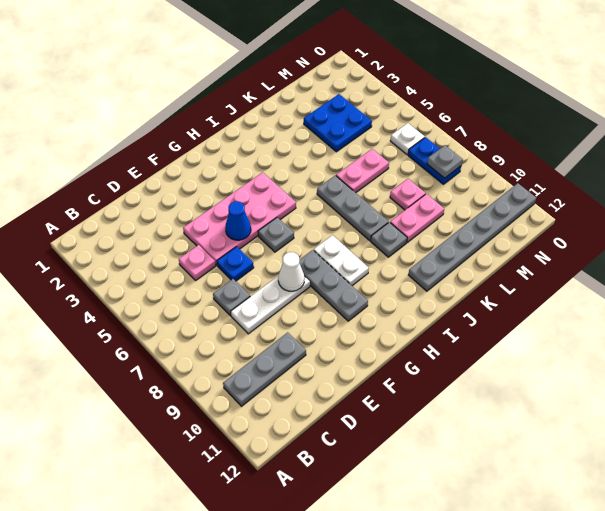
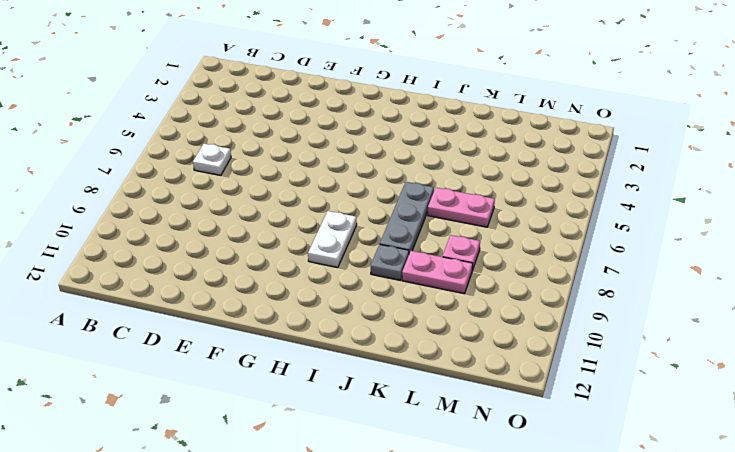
white 1x1 plate [193,144,231,175] -> white 1x1 plate moved to [390,123,425,155]
none -> grey 1x3 plate [223,332,306,406]
none -> pink 1x1 plate [179,245,216,280]
none -> grey 1x1 plate [213,279,250,316]

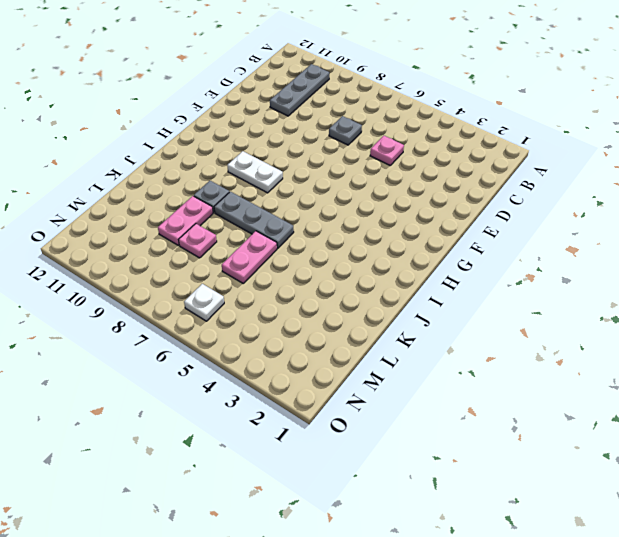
none -> white 1x3 plate [231,276,310,334]
none -> pink 2x4 plate [183,172,296,265]
none -> blue 1x1 plate [217,247,254,281]

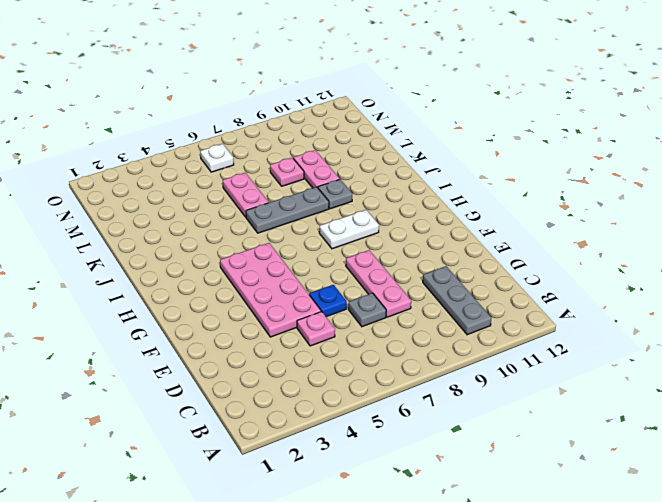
pink 1x3 plate [346,250,411,317] -> white 1x3 plate [231,276,310,334]
none -> grey 1x1 plate [258,217,294,252]
none -> grey 1x3 plate [299,250,368,321]
none -> grey 1x6 plate [408,183,536,291]

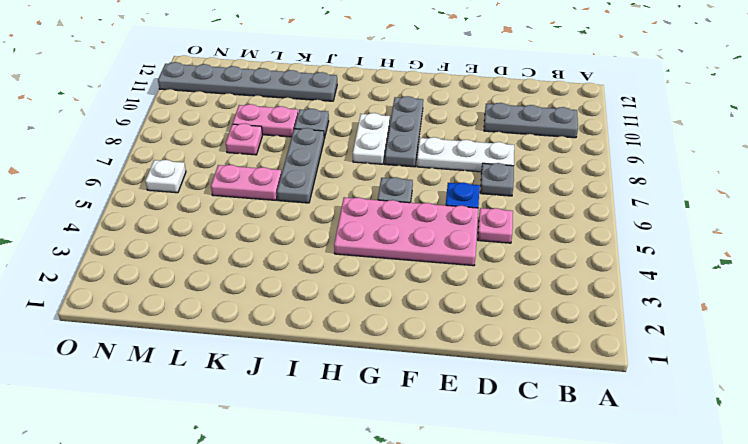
none -> blue 2x2 plate [304,94,372,152]
none -> blue 1x2 plate [408,137,461,184]
none -> blue 1x1 cone [225,201,251,240]

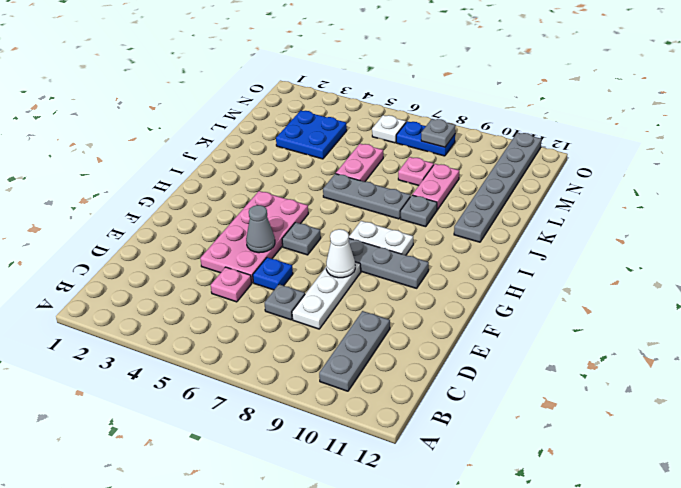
grey 1x1 cone [246,205,275,253] -> blue 1x1 cone [225,201,251,240]

